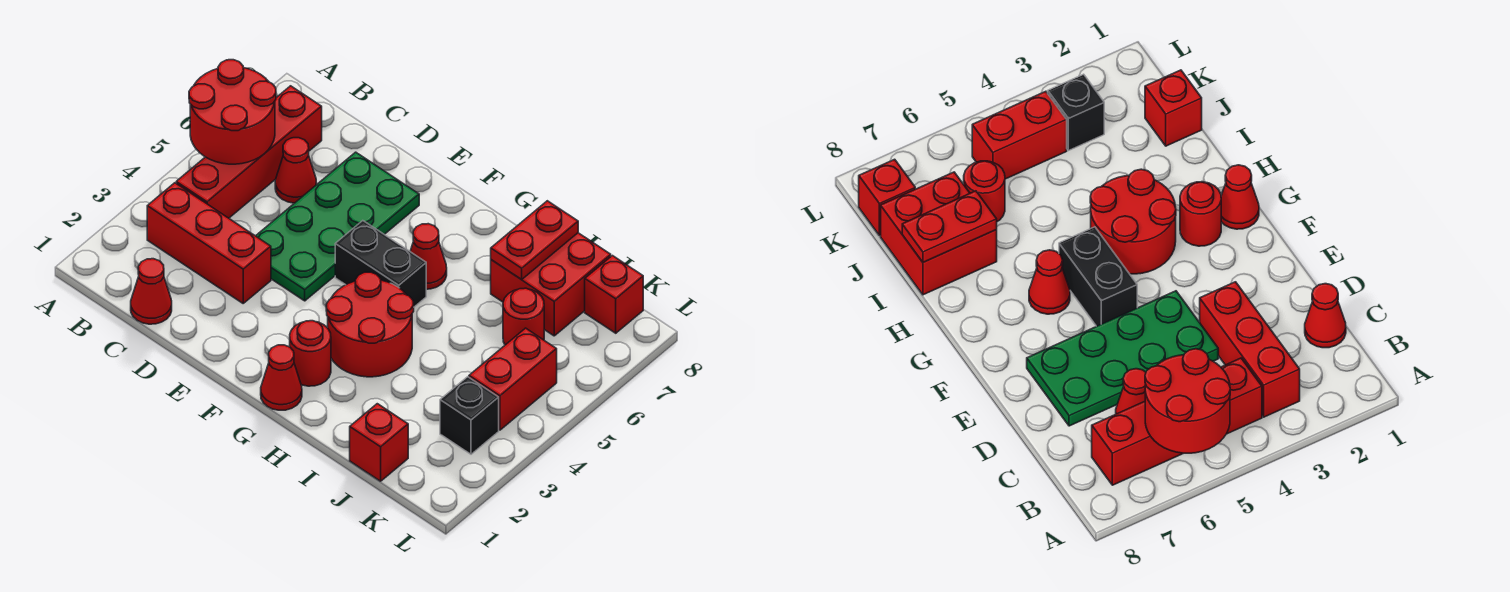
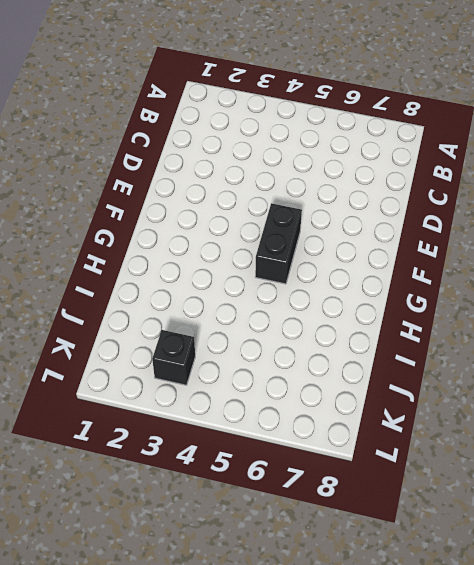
none -> red 1x3 brick [147,183,271,303]
none -> red 1x4 brick [176,86,322,218]
none -> red 1x1 cone [131,259,172,324]

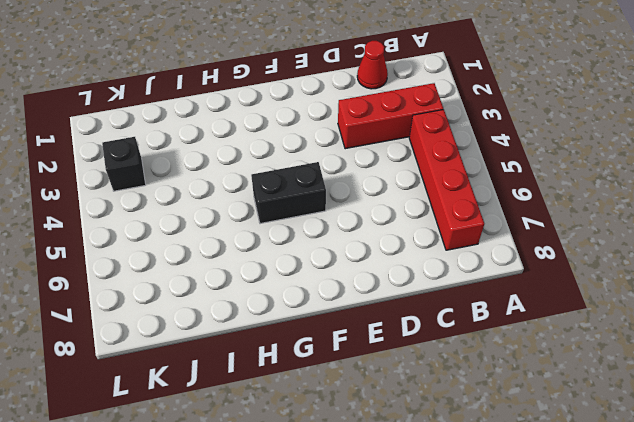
none -> red 1x1 cone [275,138,317,203]
none -> green 2x4 plate [256,152,419,301]
none -> red 1x1 cone [261,345,302,410]

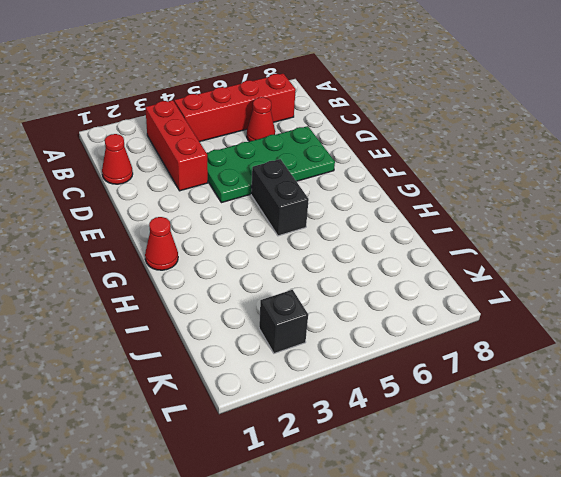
none -> red 1x1 round brick [290,321,331,386]
none -> red 2x2 round brick [326,272,414,377]
none -> red 1x1 cone [410,224,447,289]

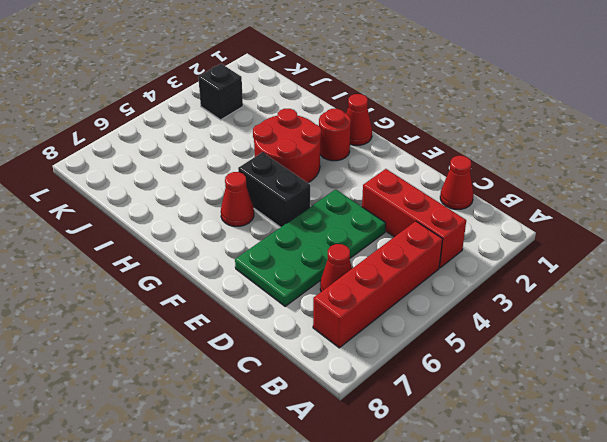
none -> red 2x2 brick [491,233,611,336]
none -> red 1x1 brick [350,404,408,481]
none -> red 1x1 round brick [503,288,544,345]

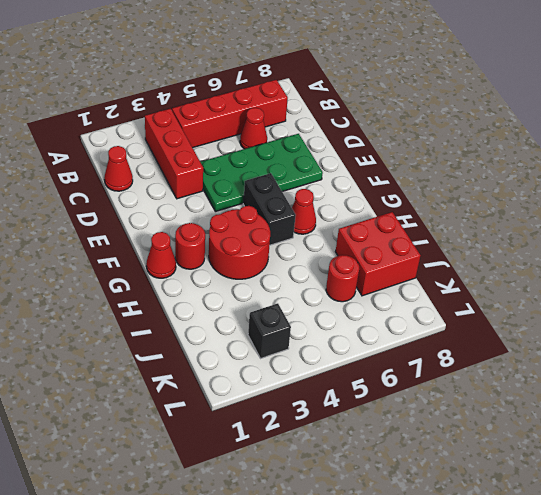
none -> red 1x1 brick [350,404,408,481]
none -> red 1x2 brick [469,328,557,430]
none -> red 1x1 brick [585,256,643,333]

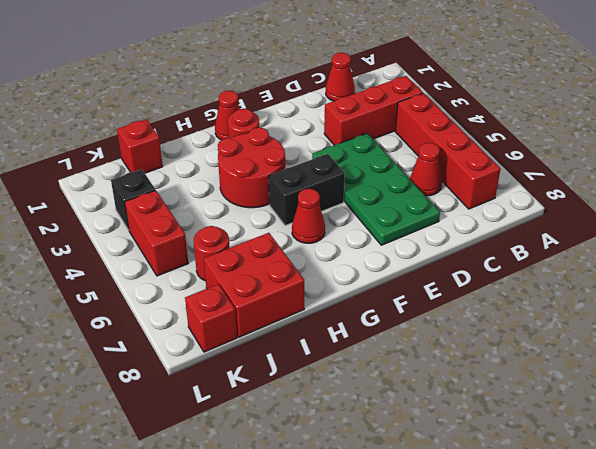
none -> red 2x2 round brick [189,60,276,164]
none -> red 1x2 plate [491,201,578,280]

